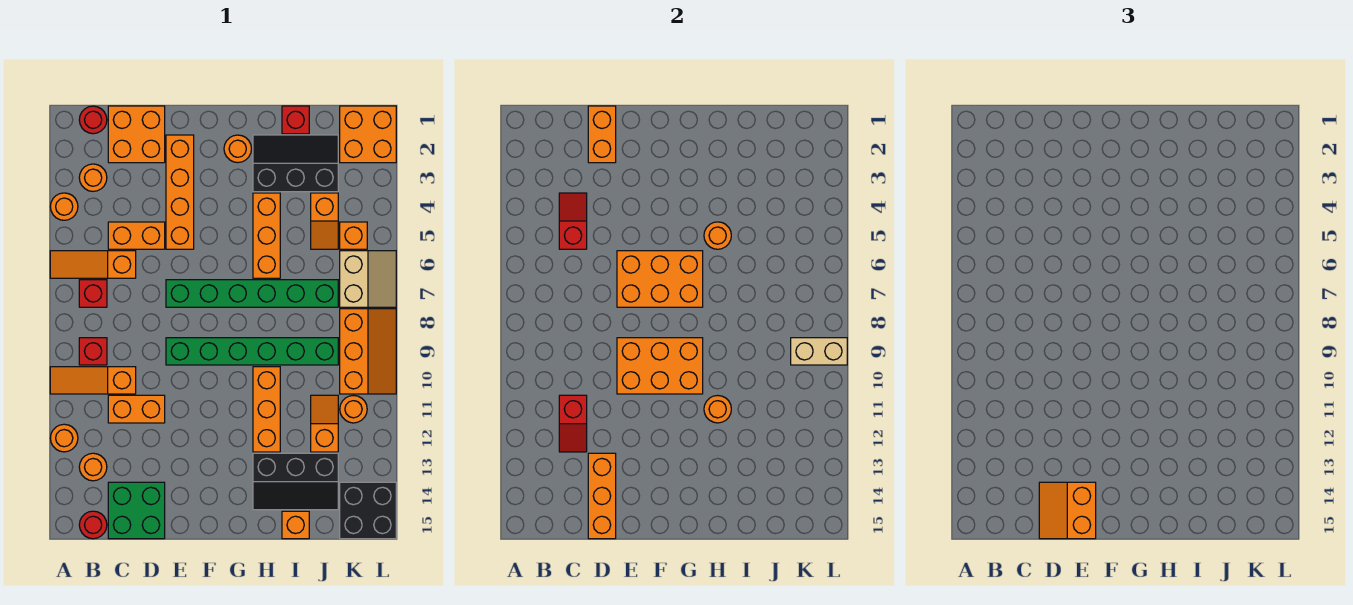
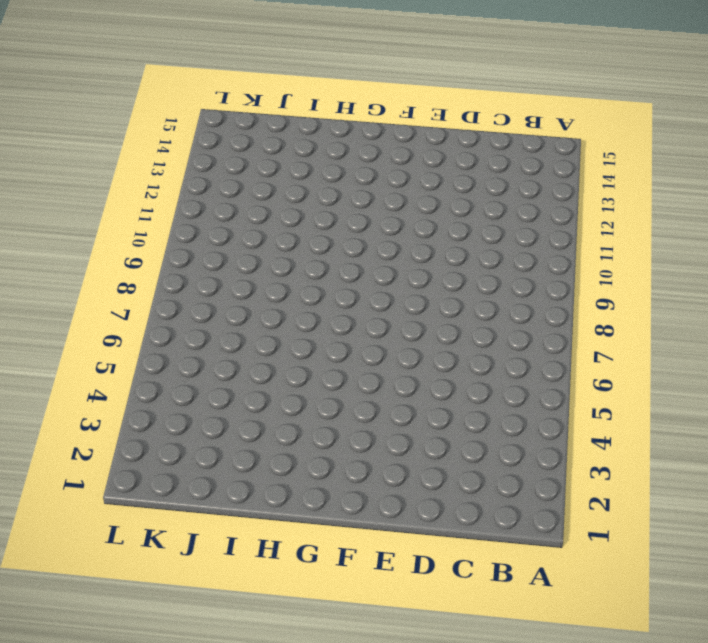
none -> orange 1x1 round brick [50,193,78,220]
none -> orange 1x3 slope [50,251,136,278]
none -> orange 1x3 slope [50,367,136,394]
none -> orange 1x1 round brick [50,424,78,452]

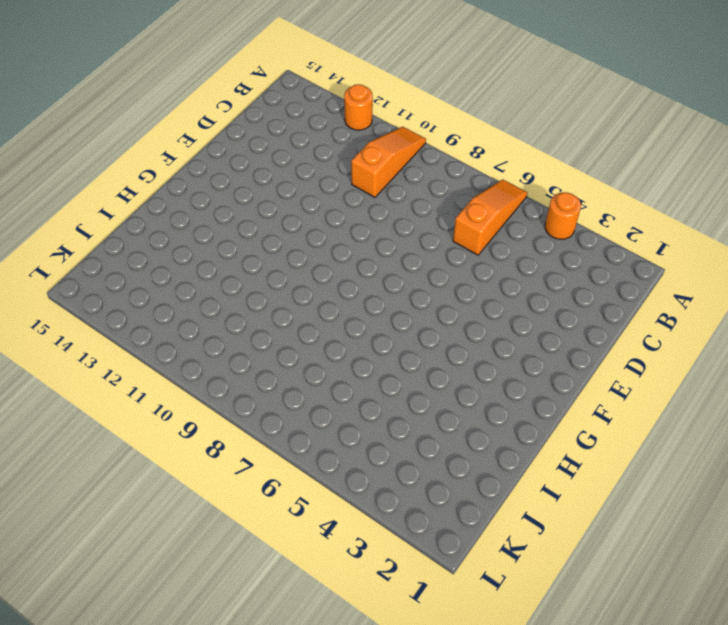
none -> red 1x1 round brick [79,106,107,134]
none -> orange 1x1 round brick [79,164,107,191]
none -> red 1x1 brick [79,280,107,307]
none -> red 1x1 brick [79,338,107,365]

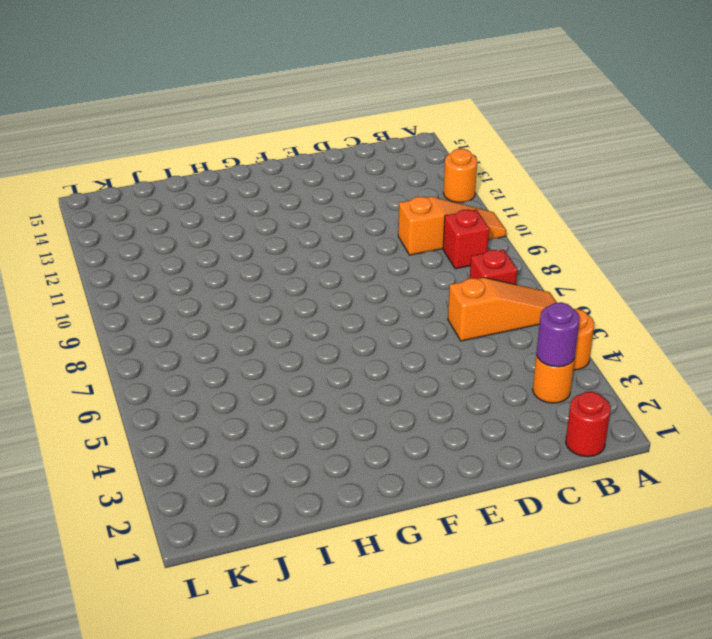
purple 1x1 round brick [536,302,580,367] -> none
none -> orange 1x1 round brick [79,453,107,481]
none -> red 1x1 round brick [79,511,107,539]
none -> orange 2x2 brick [108,106,165,163]
none -> orange 1x2 brick [108,222,165,249]

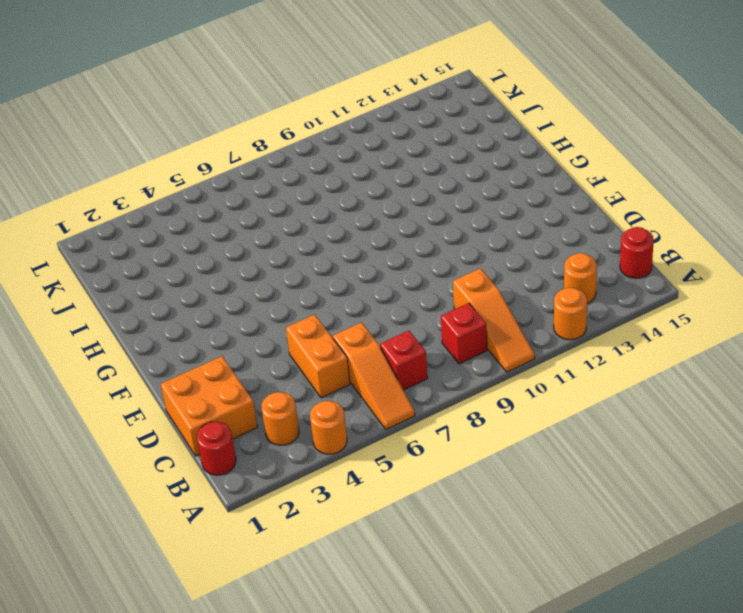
none -> orange 1x2 brick [108,395,165,423]
none -> green 2x2 brick [108,482,165,539]
none -> orange 1x4 brick [166,135,194,249]
none -> green 1x6 brick [166,280,338,307]

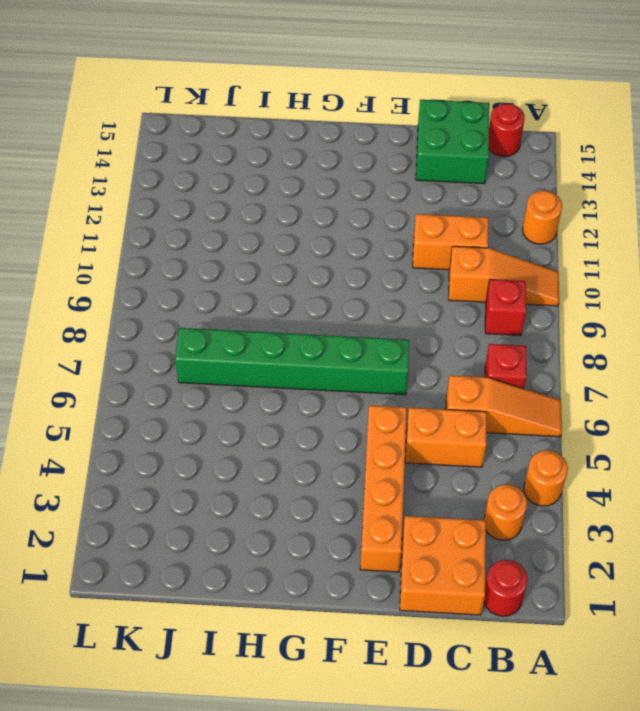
none -> orange 1x1 round brick [79,453,107,481]
none -> green 1x6 brick [166,338,338,365]
none -> orange 1x1 round brick [224,135,251,163]
none -> black 2x3 slope [253,135,338,192]

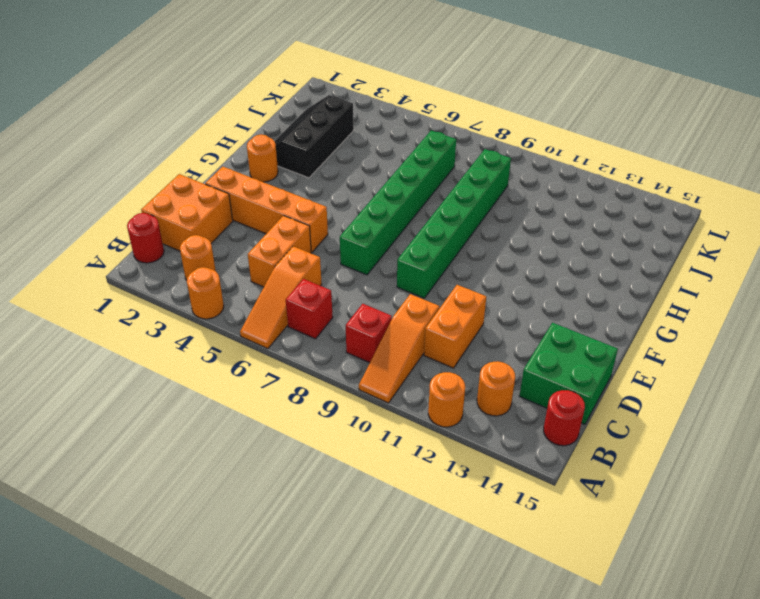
none -> orange 1x3 brick [253,193,280,278]
none -> orange 1x3 brick [253,367,280,452]
none -> black 2x3 slope [253,453,338,510]
none -> red 1x1 brick [282,106,309,134]

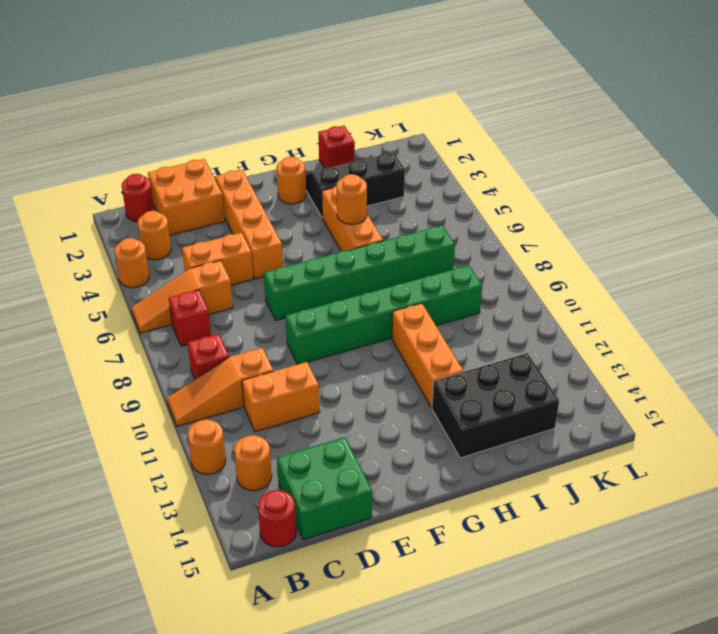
black 2x3 brick [432,353,559,458] -> black 2x3 slope [253,453,338,510]
none -> orange 1x1 brick [282,511,309,539]
none -> orange 1x2 slope [311,193,338,249]
none -> orange 1x2 slope [311,395,338,452]
none -> orange 2x2 brick [340,106,396,163]

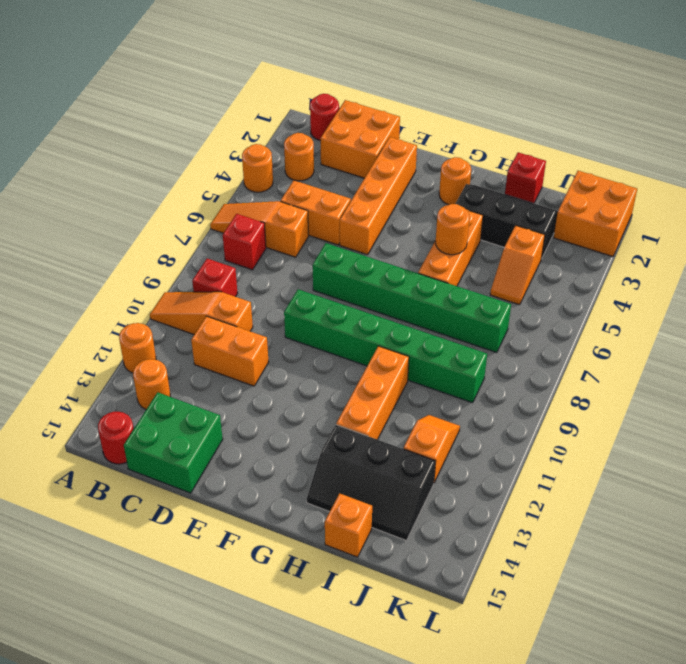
none -> orange 1x1 brick [340,222,367,249]
none -> tan 2x2 slope [340,251,396,307]
none -> orange 2x3 slope [340,309,396,394]
none -> orange 1x1 round brick [340,396,367,423]

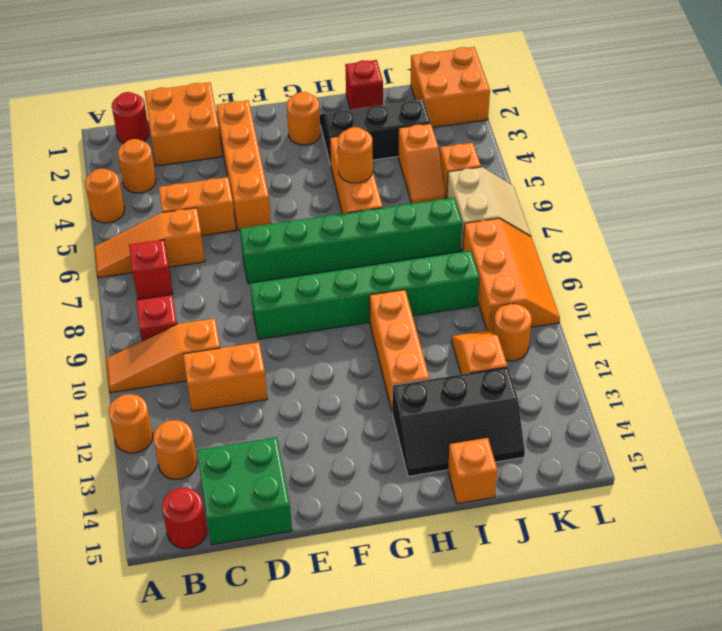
none -> black 2x2 brick [340,482,396,539]
none -> red 1x2 slope [559,193,587,249]
none -> red 1x2 slope [559,395,587,452]
none -> orange 1x2 brick [588,106,616,163]

